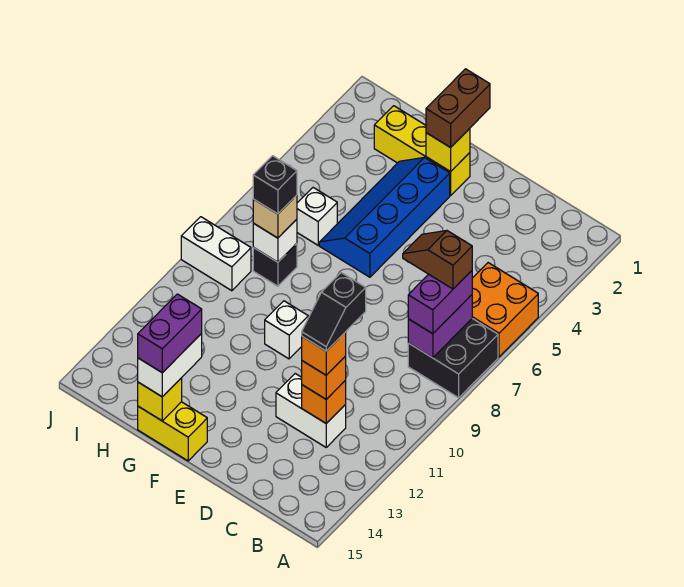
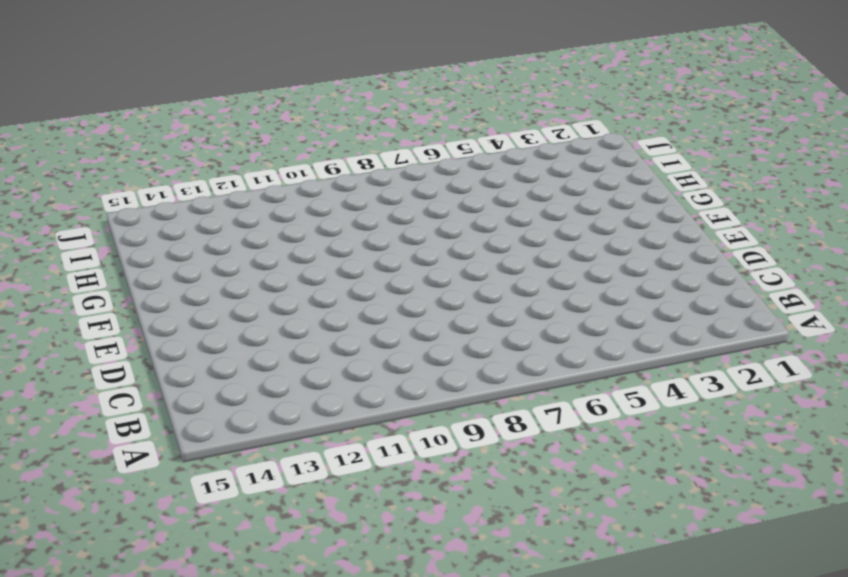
none -> orange 2x2 brick [472,263,538,357]
none -> black 2x2 brick [408,319,498,398]
none -> white 1x2 brick [276,374,346,447]

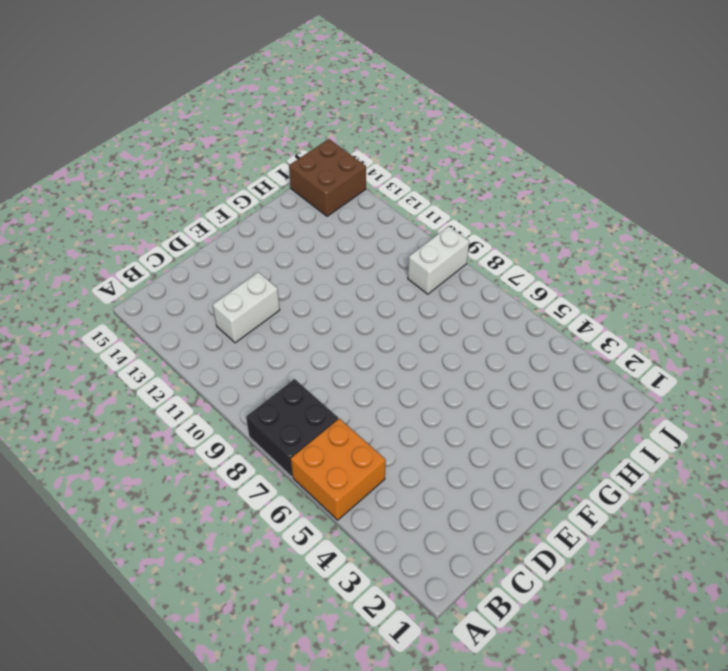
brown 2x2 brick [289,139,366,216] -> none
none -> yellow 1x3 brick [374,106,470,196]
none -> blue 2x4 slope [319,157,450,277]
none -> white 1x1 brick [265,301,308,359]

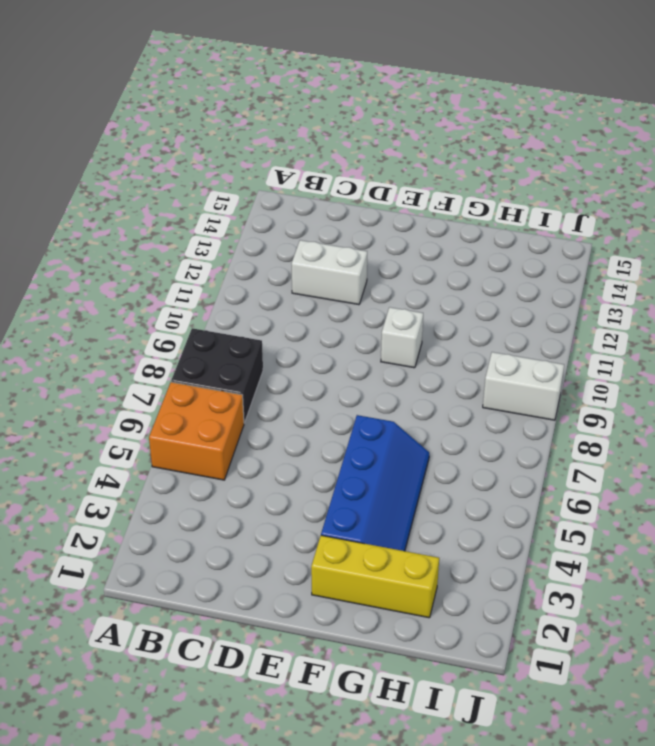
none -> yellow 1x2 brick [138,402,207,461]
none -> white 1x1 brick [297,188,337,245]
none -> black 1x1 brick [253,243,297,286]

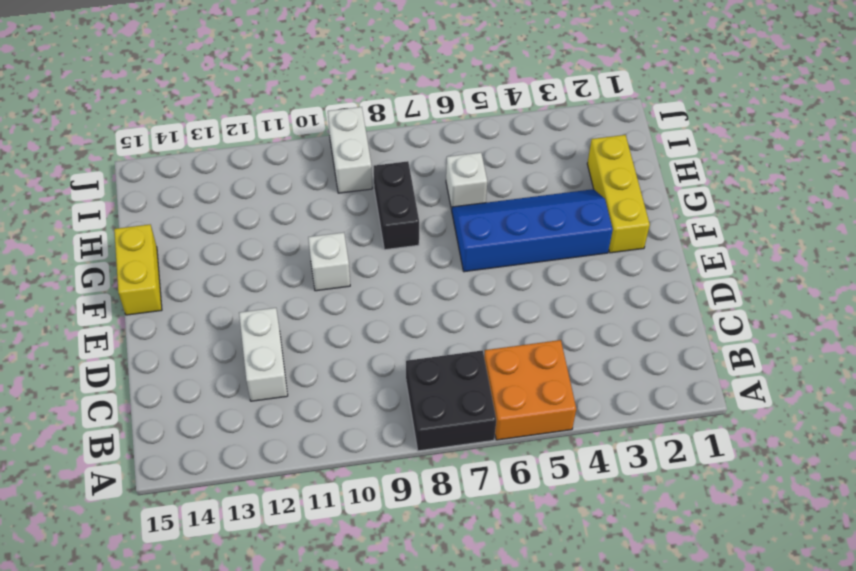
black 1x2 brick [374,161,419,250] -> black 1x1 brick [253,243,297,286]
none -> purple 1x2 brick [408,295,472,358]
none -> orange 1x1 brick [302,381,346,423]
none -> yellow 1x1 brick [426,129,470,172]

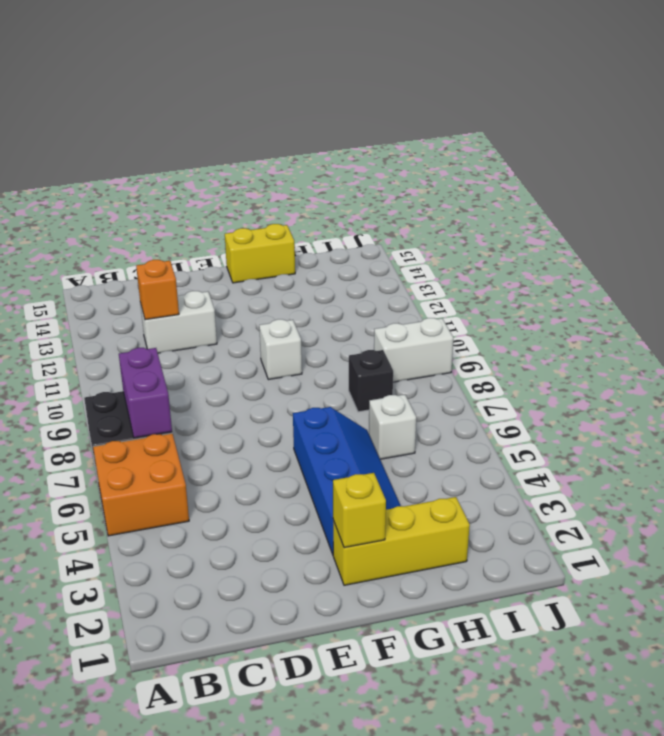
none -> yellow 1x1 brick [138,378,182,421]
none -> white 1x1 brick [253,219,297,262]
none -> purple 1x2 brick [408,271,472,334]

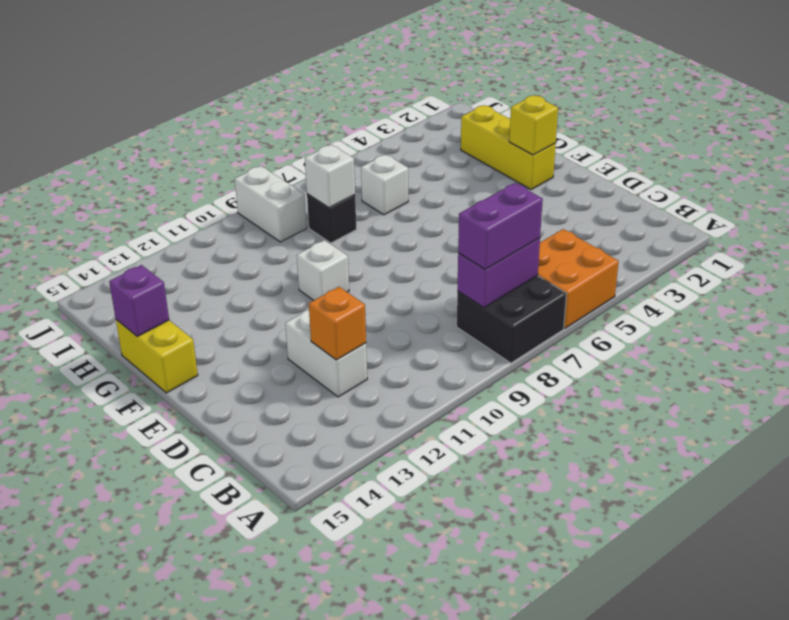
purple 1x1 brick [109,265,169,336] -> yellow 1x1 brick [138,378,182,421]
none -> blue 2x4 slope [319,157,450,277]
none -> orange 1x1 brick [302,357,346,399]
none -> brown 1x2 brick [426,69,490,148]

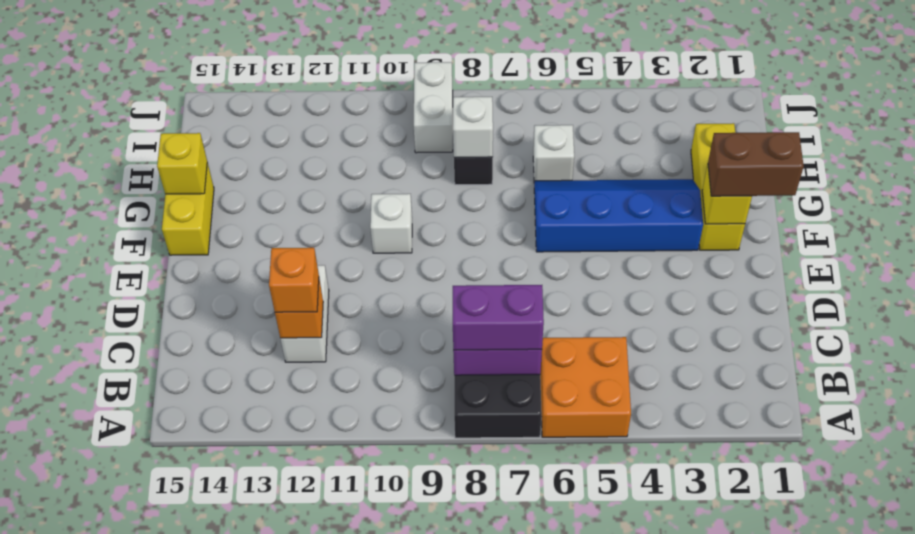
none -> white 1x2 brick [138,334,202,397]
none -> tan 1x1 brick [253,195,297,238]
none -> brown 1x2 slope [403,231,472,289]

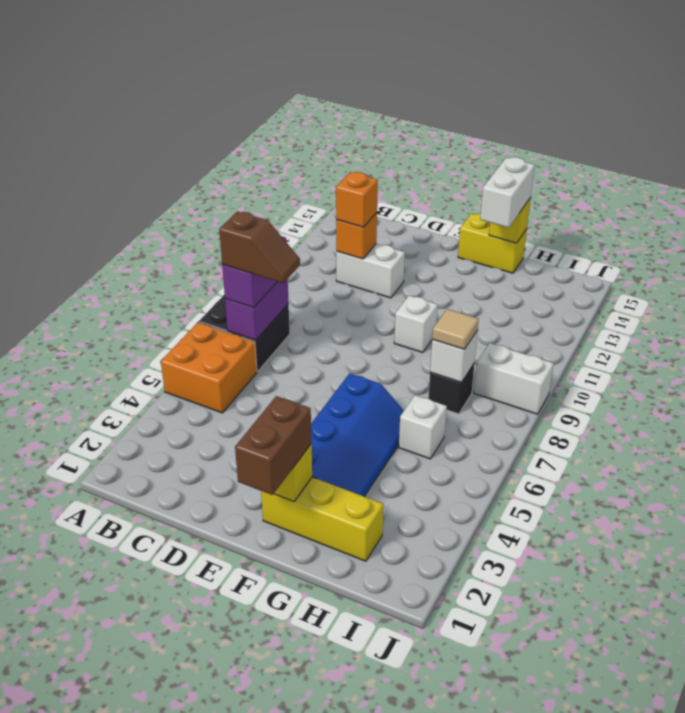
tan 1x1 tile [432,309,479,349] -> tan 1x1 brick [253,195,297,238]
none -> orange 1x1 brick [302,332,346,375]
none -> purple 1x2 brick [138,294,202,373]
none -> black 1x1 brick [253,156,297,214]

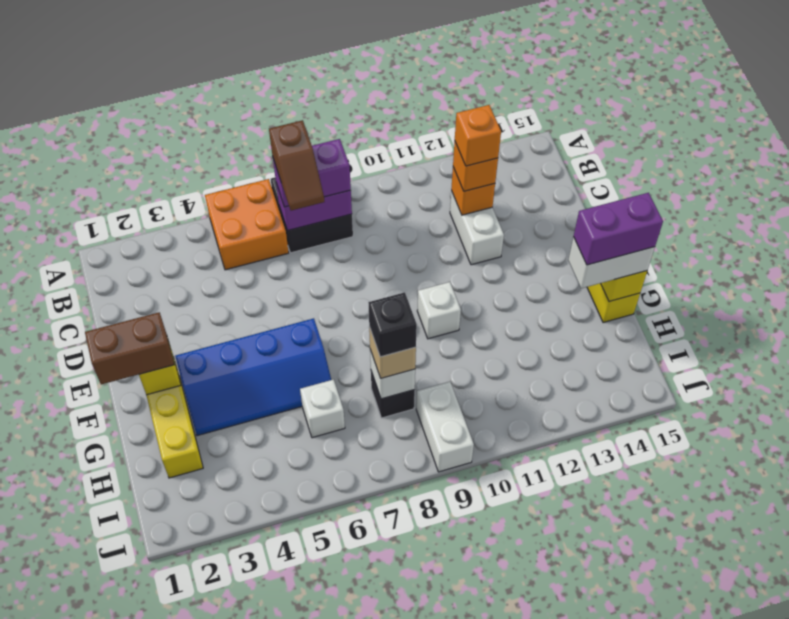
none -> black 1x2 slope [302,273,366,351]

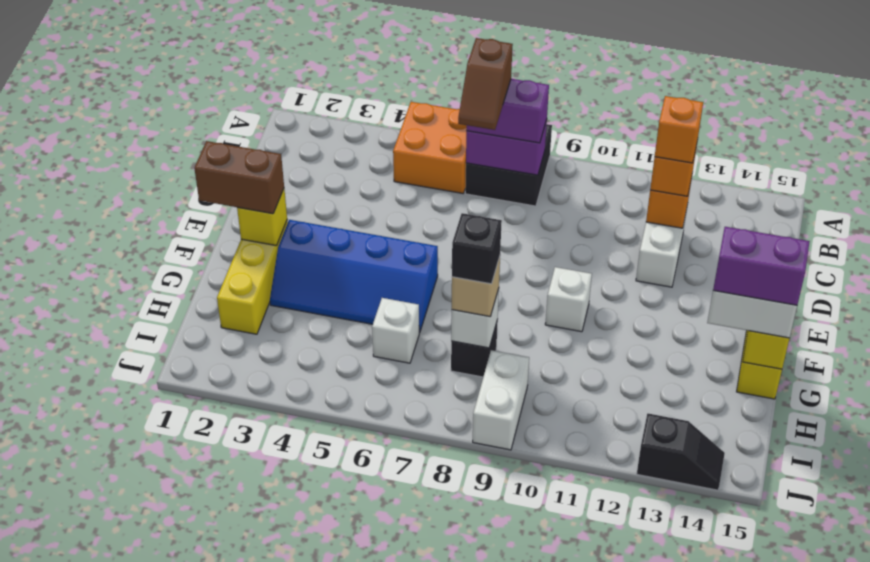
black 1x2 slope [637,414,725,490] -> black 1x2 slope moved to [302,273,366,351]

